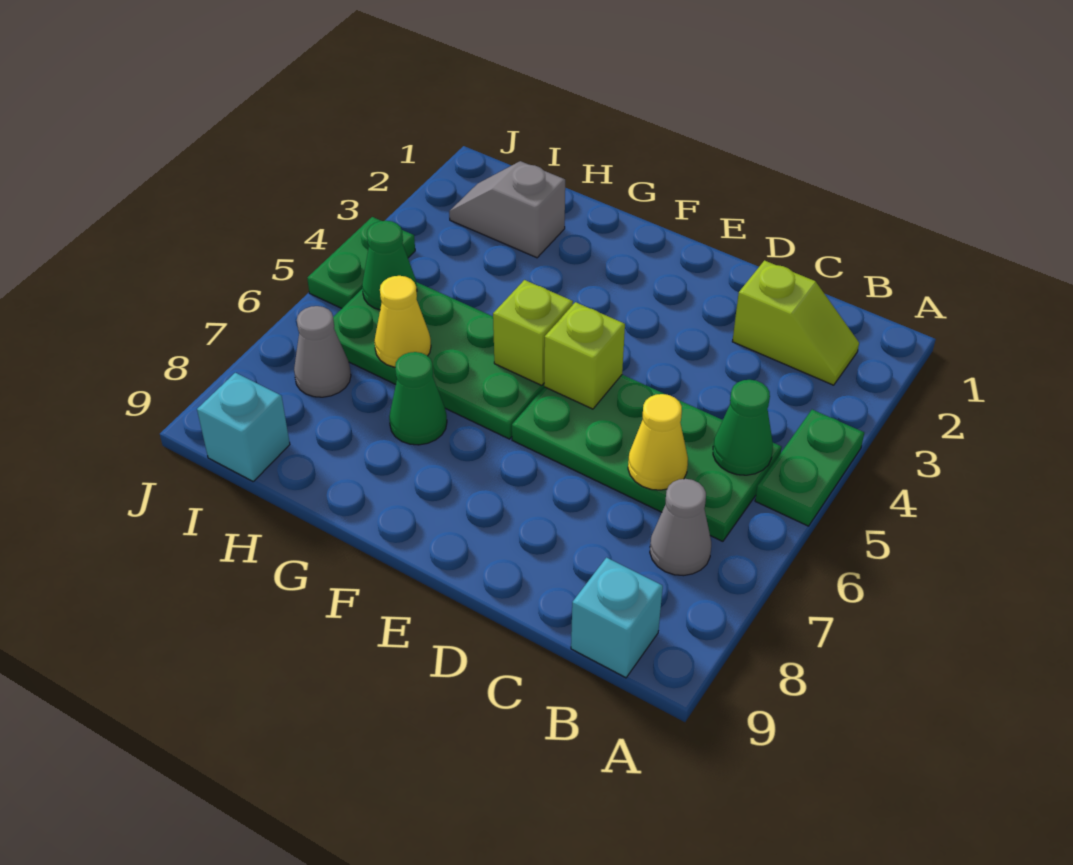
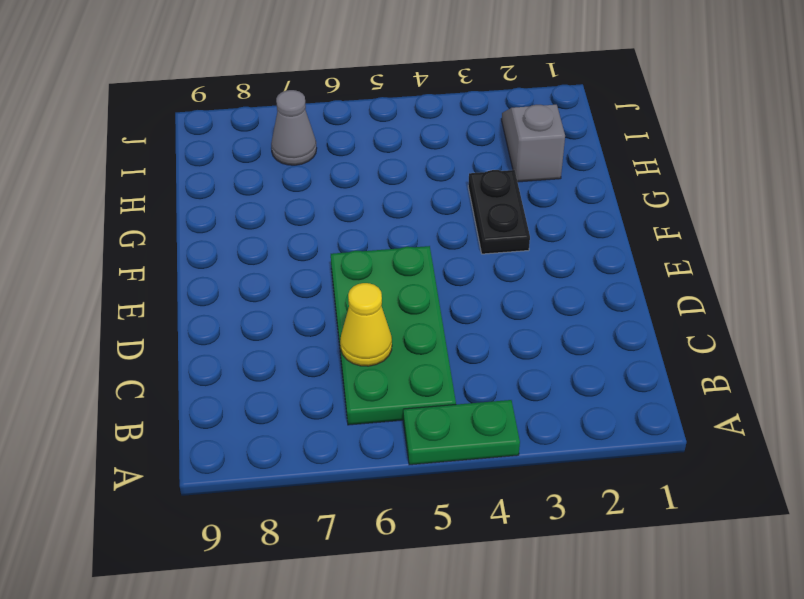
black 1x2 plate [468,170,530,254] -> none
none -> lime 1x2 slope [732,260,859,385]
none -> grey 1x1 cone [650,479,711,576]
none -> cyan 1x1 brick [571,558,663,678]

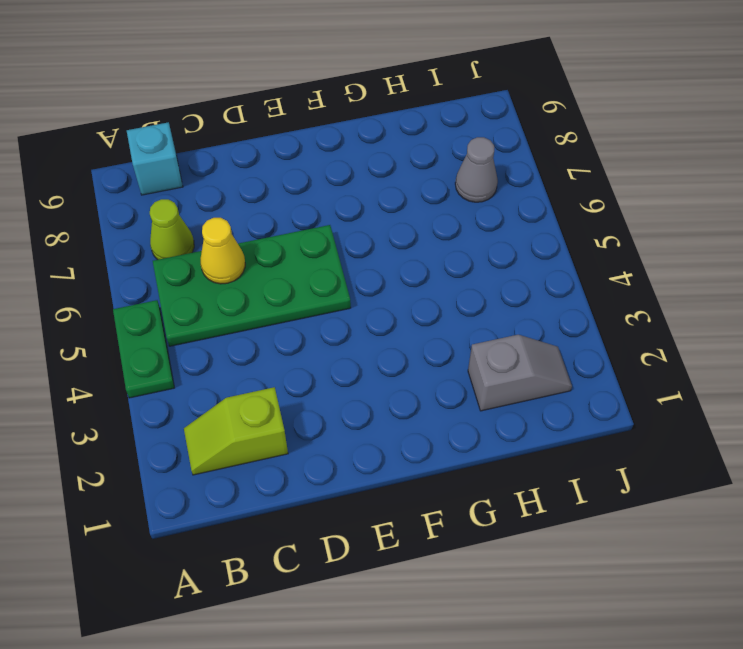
lime 1x1 cone [150,199,194,260] -> grey 1x1 cone [650,479,711,576]
none -> green 2x4 plate [333,282,544,439]
none -> green 1x1 cone [389,352,447,445]
none -> cyan 1x1 brick [197,373,290,481]

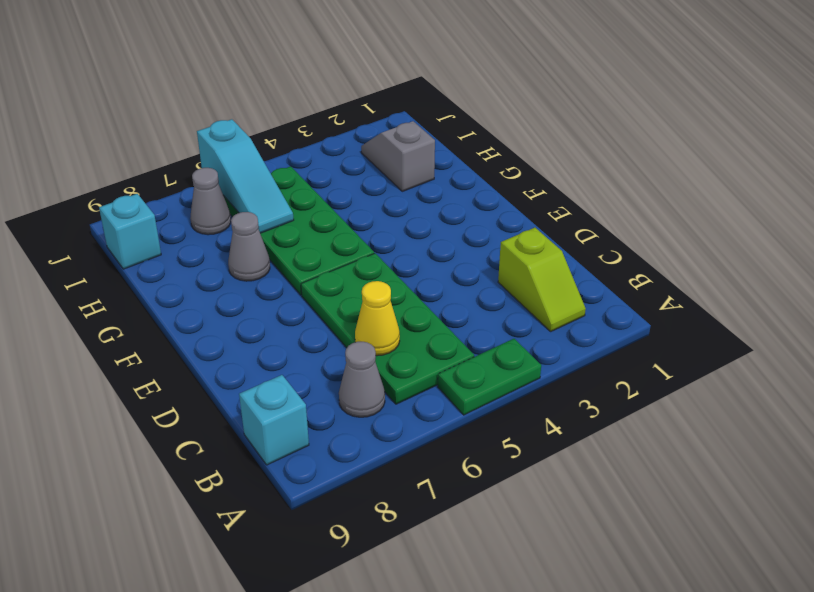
grey 1x1 cone [228,212,270,281] -> green 1x1 cone [389,352,447,445]
cyan 1x3 slope [197,119,294,233] -> yellow 1x1 cone [374,276,431,367]
none -> green 1x2 plate [307,217,415,308]
none -> green 1x1 cone [713,380,773,475]
none -> lime 1x1 brick [544,302,625,409]

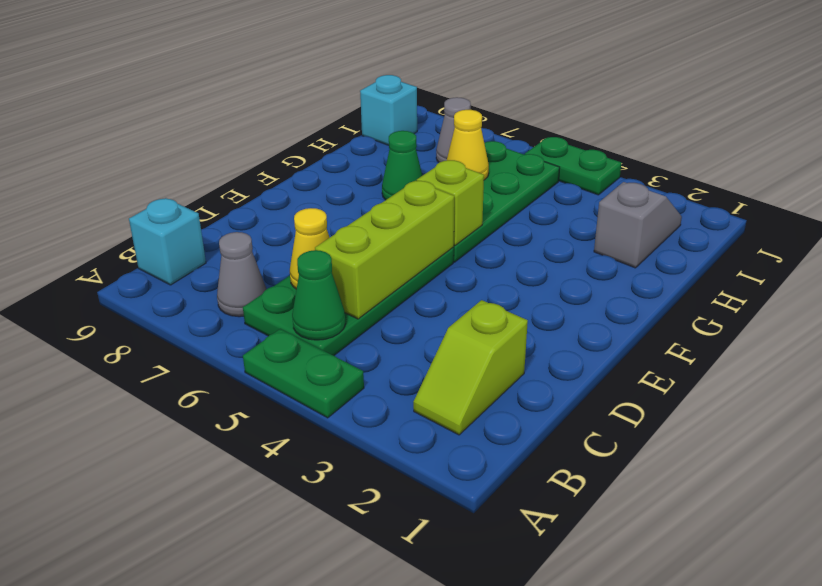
lime 1x3 brick [315,181,454,319] -> lime 1x1 brick [544,302,625,409]
none -> green 1x1 cone [362,221,417,310]

